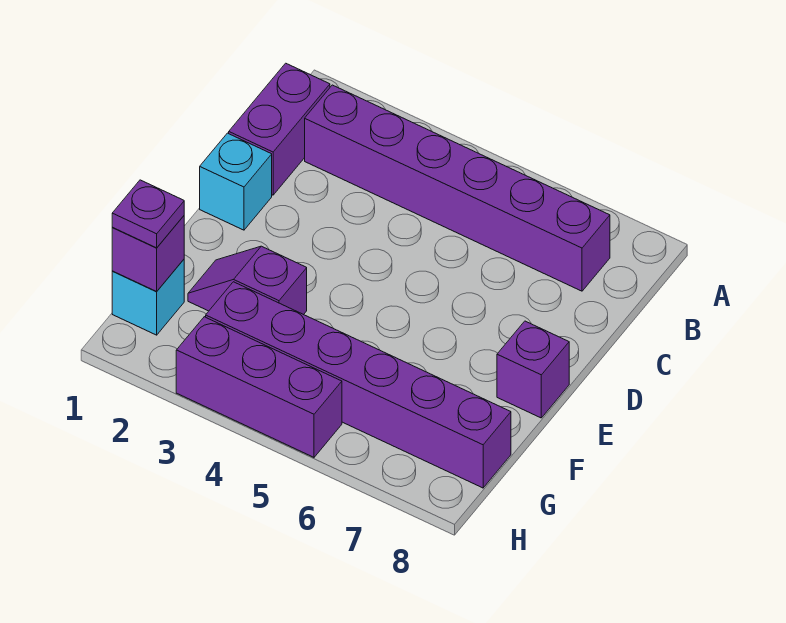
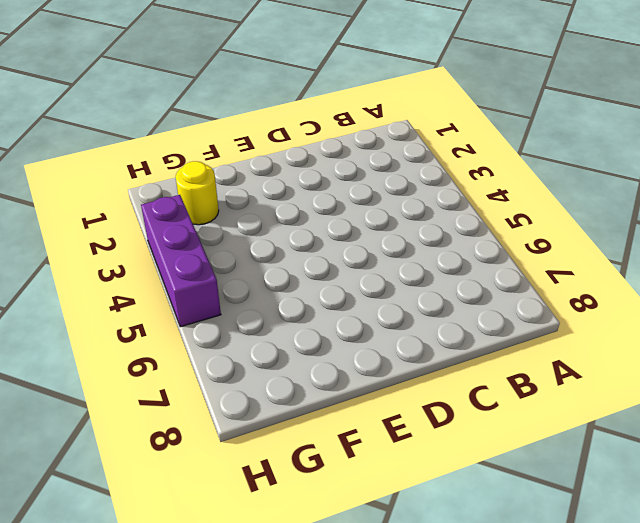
yellow 1x1 round brick [176,161,219,225] -> none
none -> purple 1x2 brick [229,63,330,195]
none -> purple 1x6 brick [305,85,610,291]

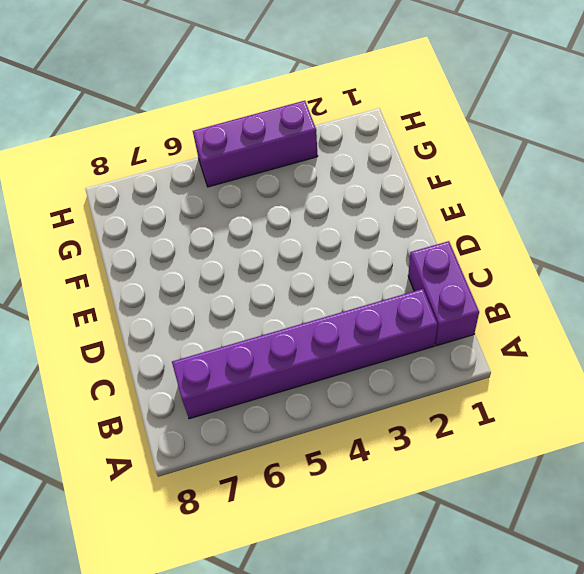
none -> cyan 1x1 brick [200,133,272,230]
none -> purple 1x1 brick [497,321,569,418]

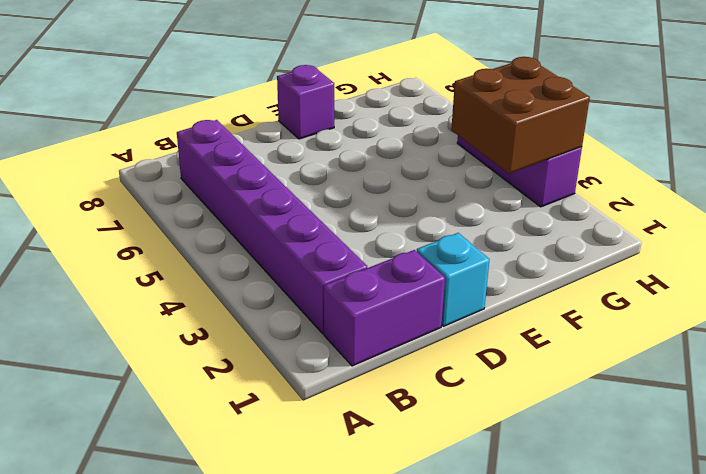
brown 2x2 brick [451,57,590,174] -> none
none -> purple 1x2 slope [188,246,307,315]
none -> cyan 1x1 brick [112,259,184,335]

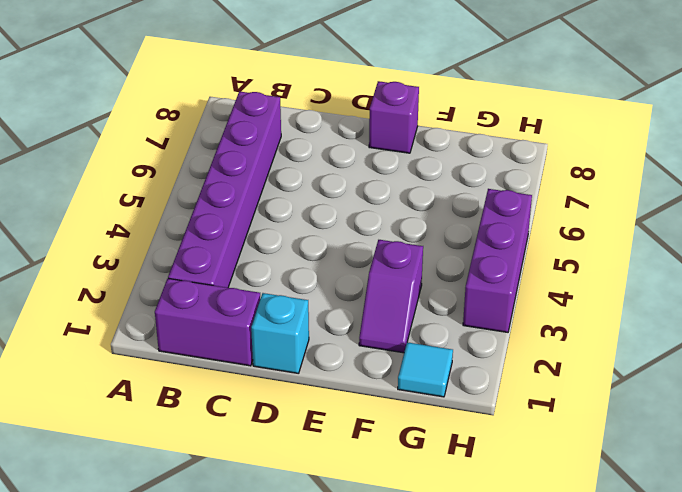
cyan 1x1 tile [398,342,453,397] -> cyan 1x1 brick [112,259,184,335]
none -> purple 1x6 brick [206,282,511,488]
none -> purple 1x1 brick [112,216,184,291]

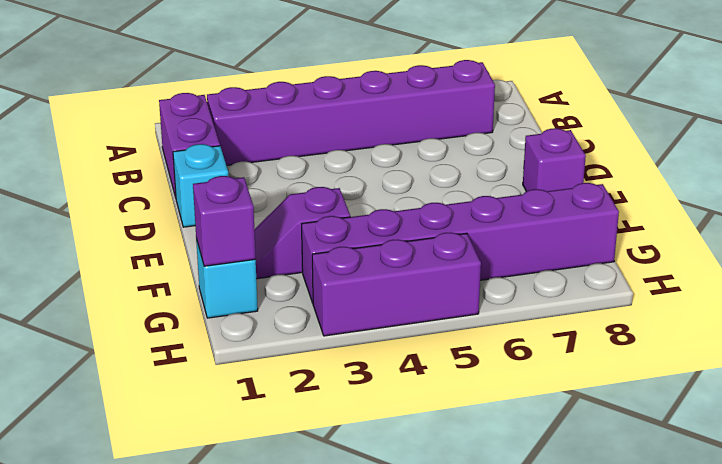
none -> purple 1x1 plate [112,180,184,248]

